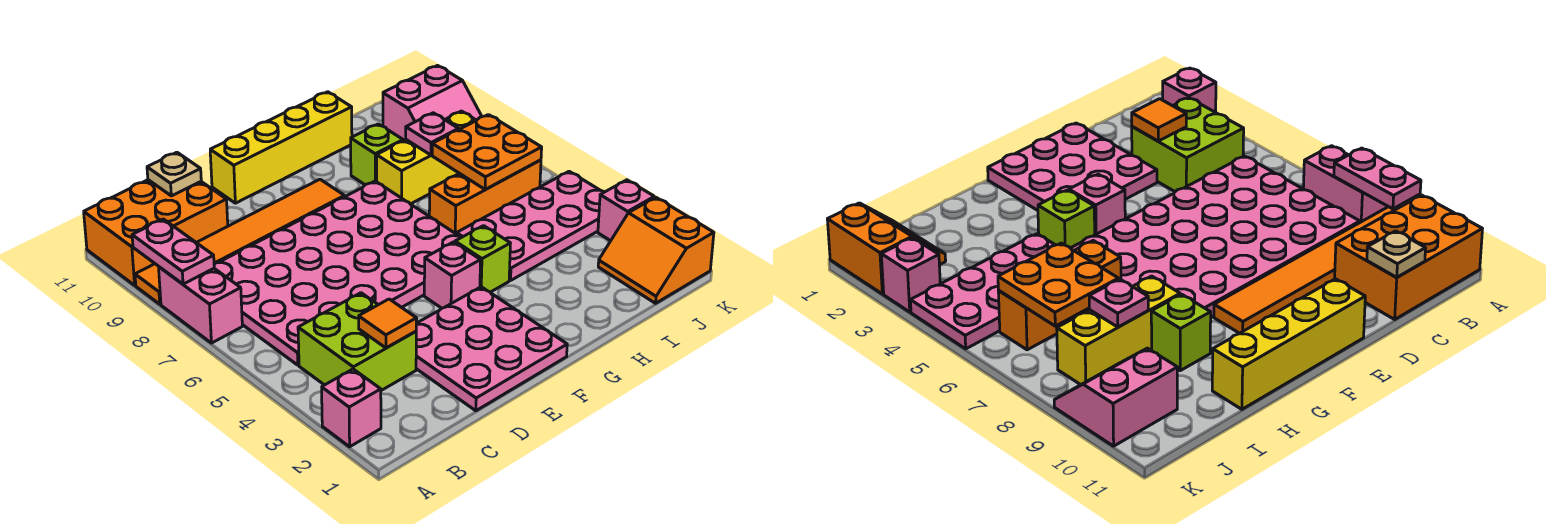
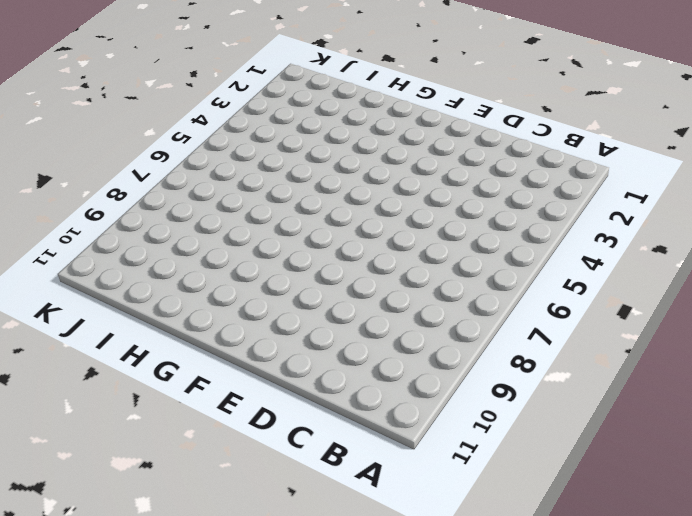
none -> pink 1x1 brick [322,369,381,447]
none -> pink 1x2 brick [159,267,242,343]
none -> orange 1x6 tile [135,179,344,304]

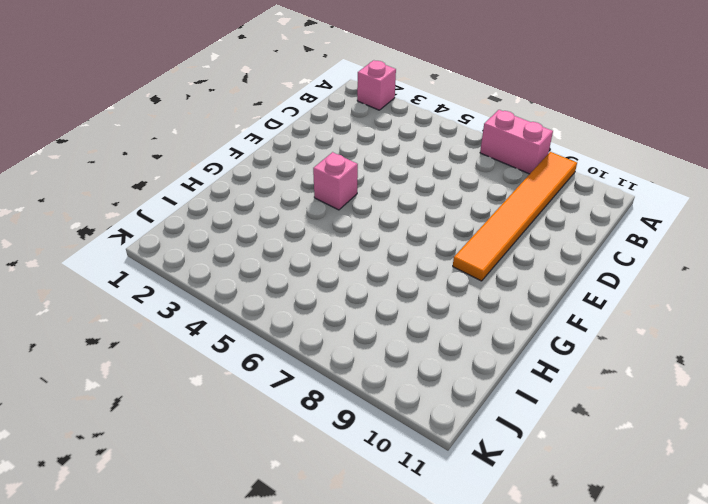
none -> orange 2x3 brick [84,180,228,285]
none -> lime 2x2 brick [298,293,416,390]
none -> pink 4x6 plate [214,181,461,365]

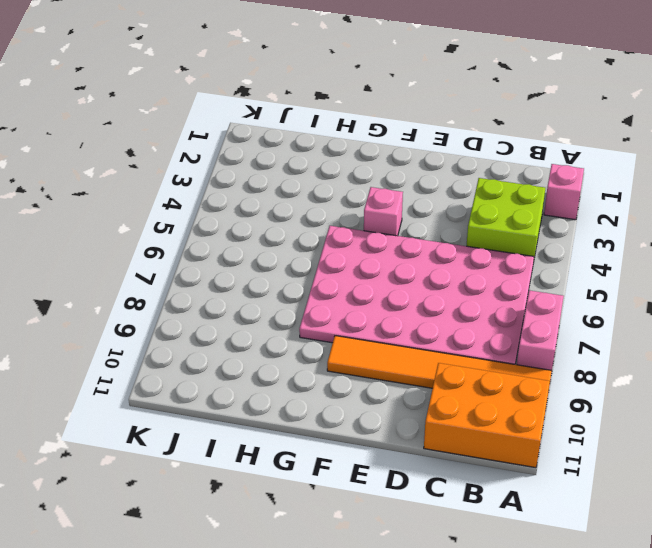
none -> pink 3x3 plate [416,287,567,411]
none -> yellow 1x4 brick [210,92,352,203]
none -> lime 1x1 brick [455,226,510,292]

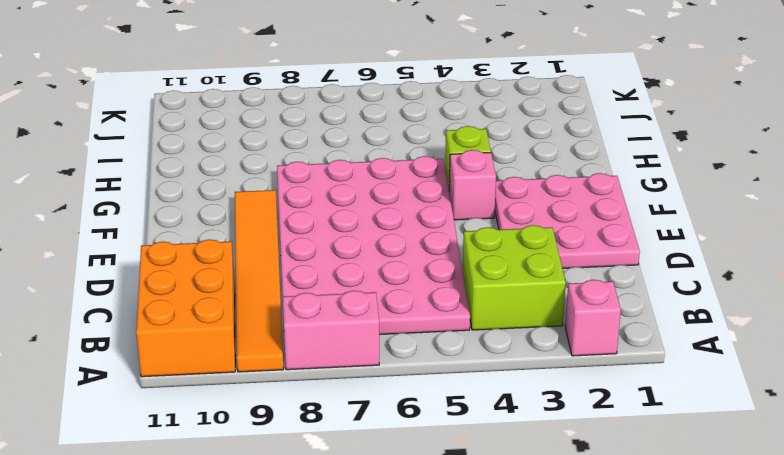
none -> yellow 1x4 brick [210,92,352,203]
none -> pink 2x4 plate [457,171,604,281]
none -> orange 1x3 brick [429,160,541,234]

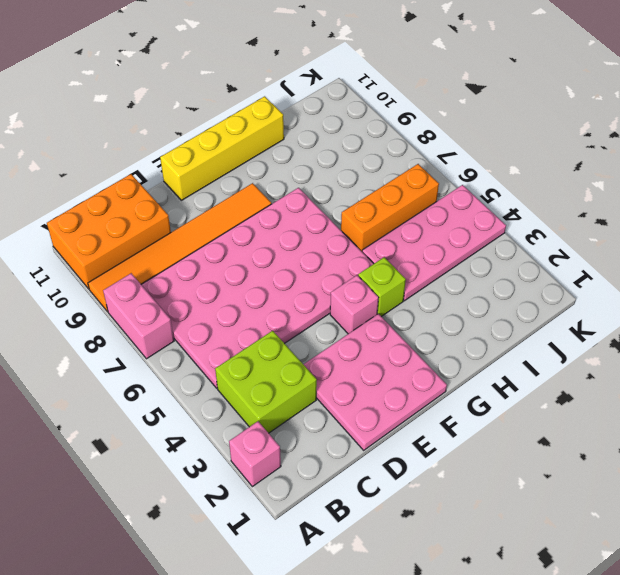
none -> yellow 1x3 brick [377,111,477,204]
none -> lime 1x1 brick [351,124,403,185]
none -> orange 2x2 slope [598,197,714,303]

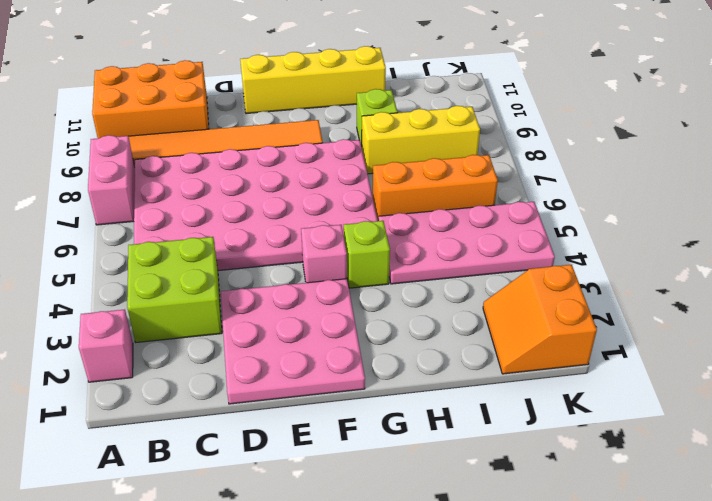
none -> pink 2x2 slope [383,66,482,141]
none -> pink 1x1 brick [598,180,654,241]
none -> pink 1x2 plate [132,219,214,284]

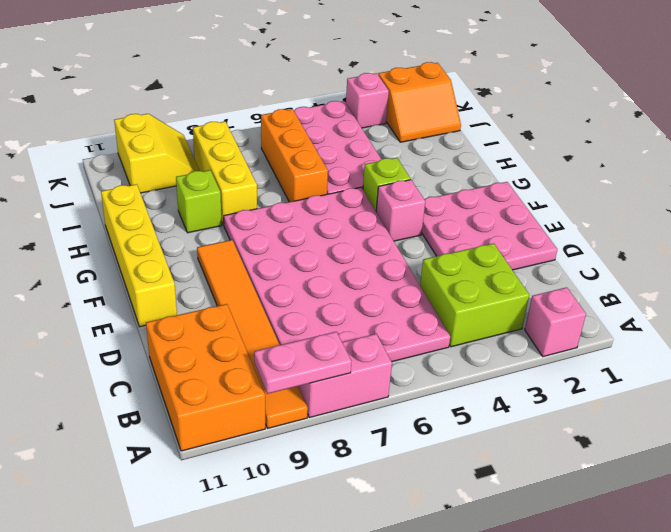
yellow 2x2 slope [114,114,200,193] -> pink 2x2 slope [383,66,482,141]
none -> orange 1x1 tile [359,299,417,348]
none -> tan 1x1 plate [147,152,201,196]
none -> orange 2x2 plate [432,115,542,189]

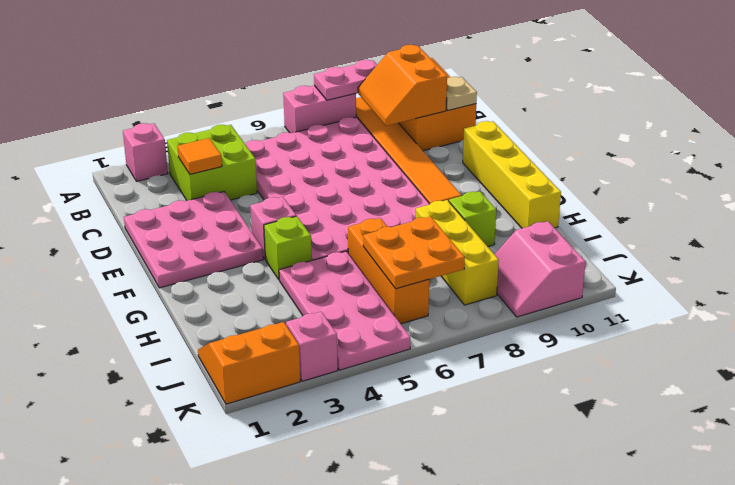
orange 2x2 slope [358,45,447,126] -> none
none -> pink 1x1 plate [406,113,459,155]

